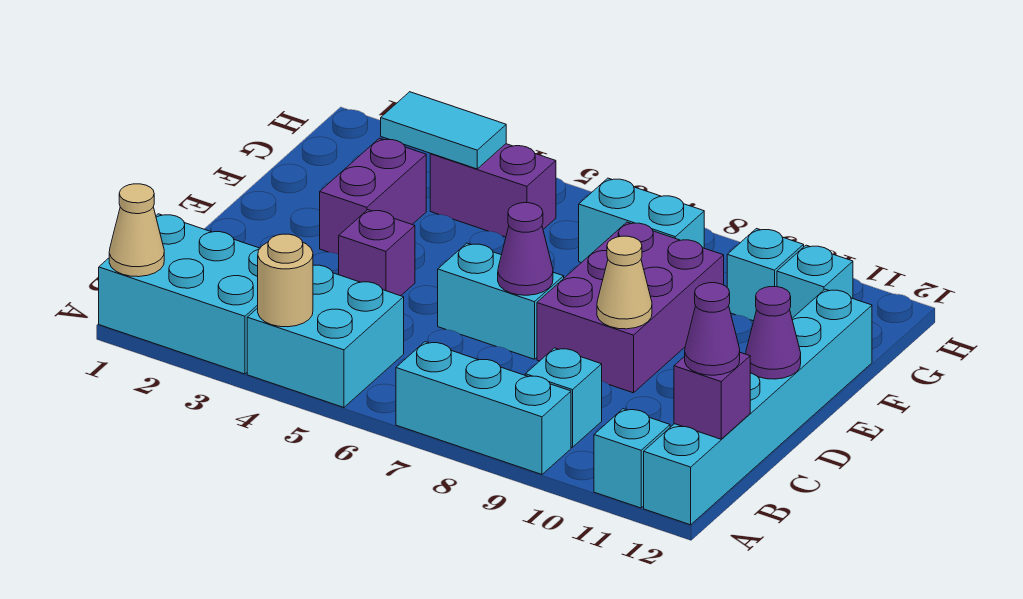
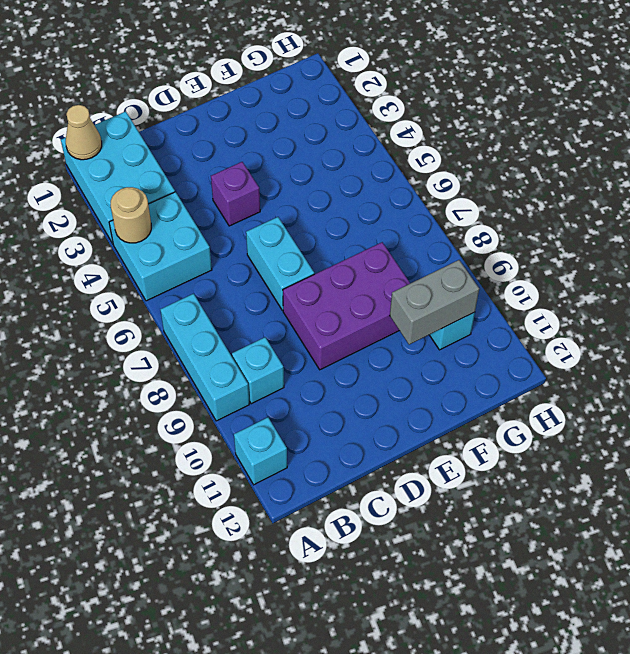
grey 1x2 brick [390,260,479,345] -> none
none -> cyan 1x6 brick [644,289,872,525]
none -> purple 1x2 brick [320,138,426,255]
none -> purple 1x2 brick [430,144,556,237]

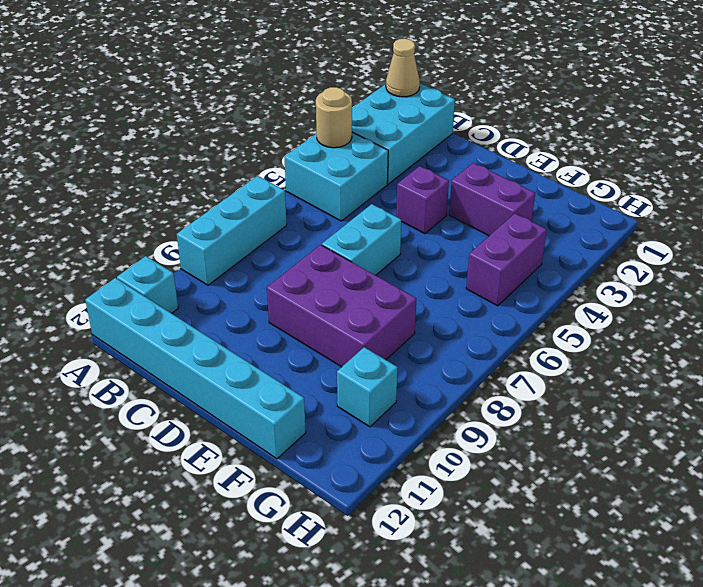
none -> cyan 1x1 brick [525,348,602,447]
none -> cyan 1x2 brick [579,178,704,263]
none -> cyan 1x1 brick [777,245,853,318]

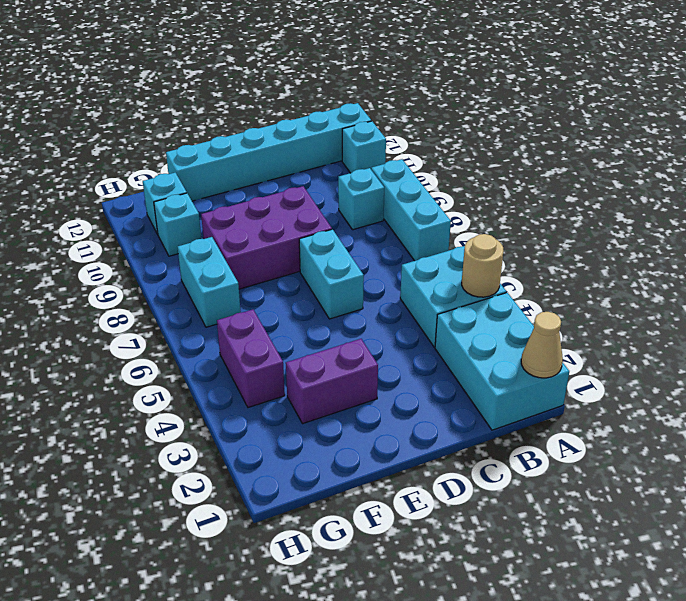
none -> purple 1x1 brick [339,210,415,296]
none -> purple 1x1 brick [674,353,750,439]
none -> purple 1x1 cone [498,203,553,295]

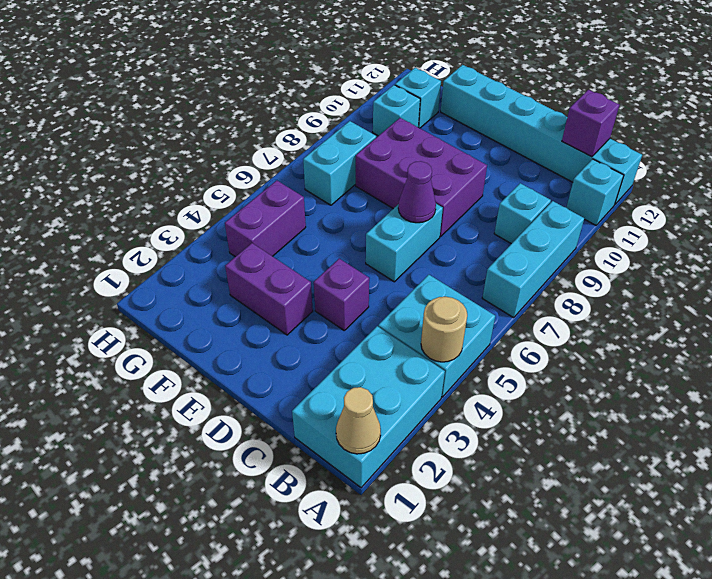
none -> tan 1x1 cone [597,236,652,329]
none -> purple 1x1 cone [746,287,801,379]
none -> cyan 1x2 tile [381,92,506,169]

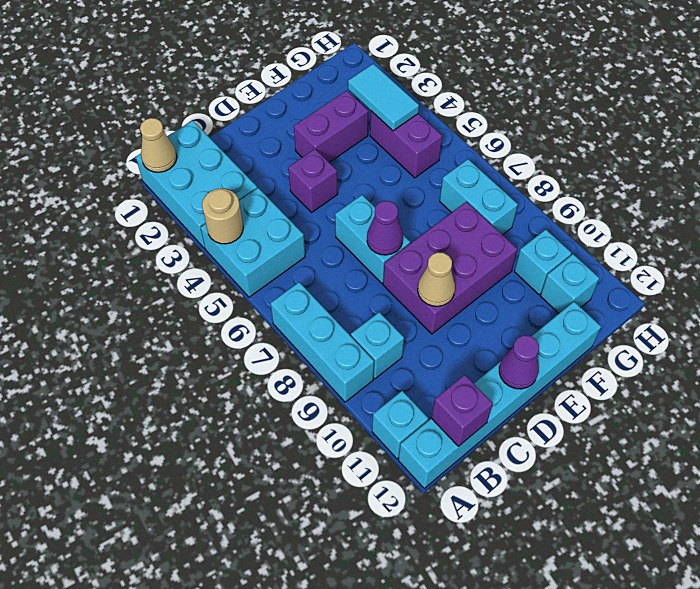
none -> purple 1x1 cone [685,283,740,375]

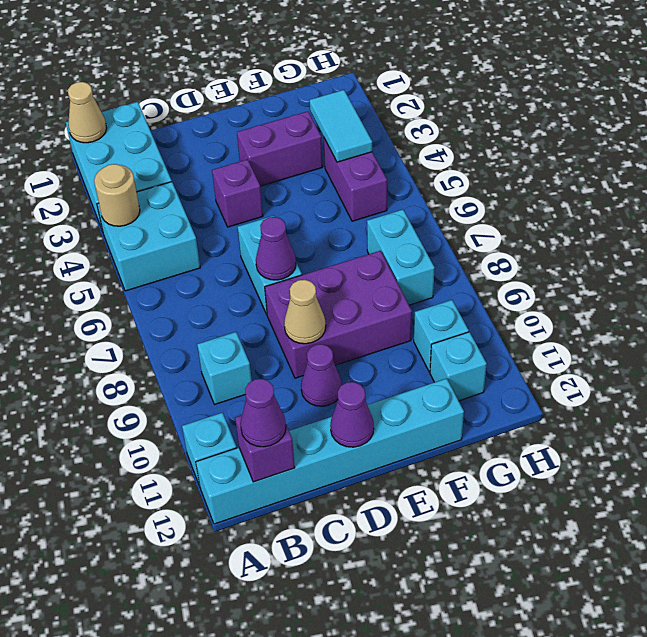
purple 1x1 cone [301,344,342,406] -> none
none -> cyan 1x3 brick [396,342,571,474]

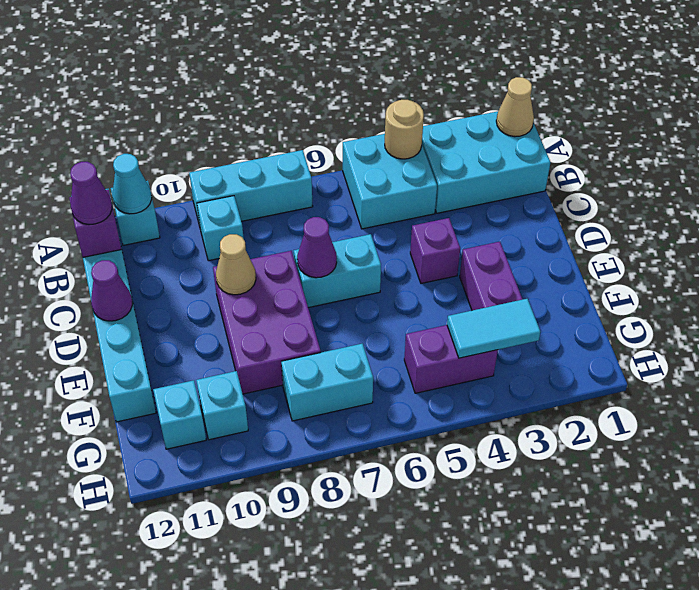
cyan 1x1 cone [113,154,152,214] -> none

